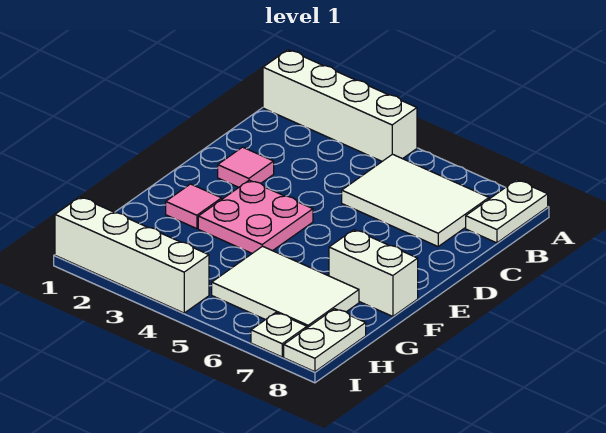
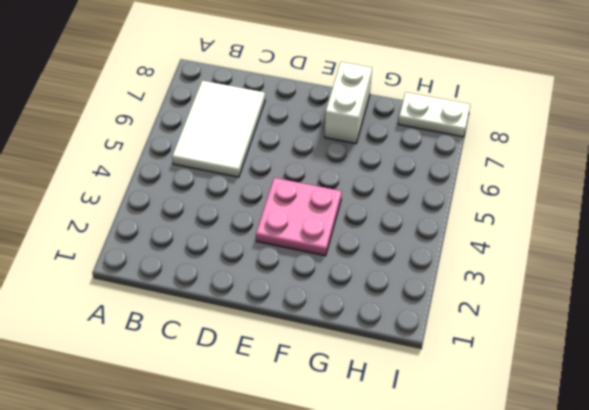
none -> white 1x4 brick [263,50,417,161]
none -> white 1x2 plate [466,180,548,243]

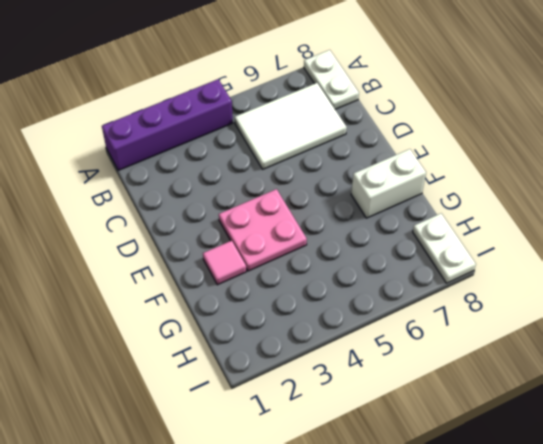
purple 1x4 brick [102,79,233,170] -> white 1x4 brick [263,50,417,161]
none -> pink 1x1 tile [218,147,274,187]
none -> white 2x3 tile [212,246,359,328]

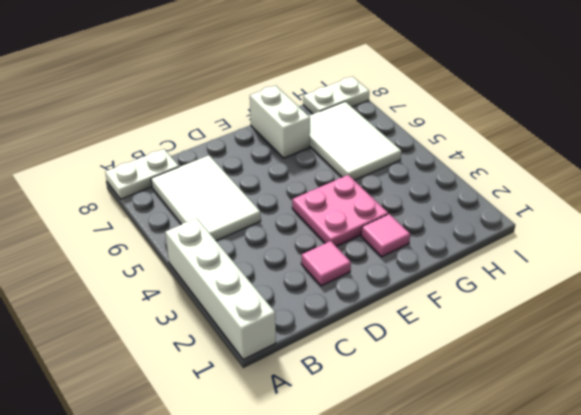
none -> white 1x4 brick [55,197,209,313]
none -> white 1x1 plate [251,313,307,357]

